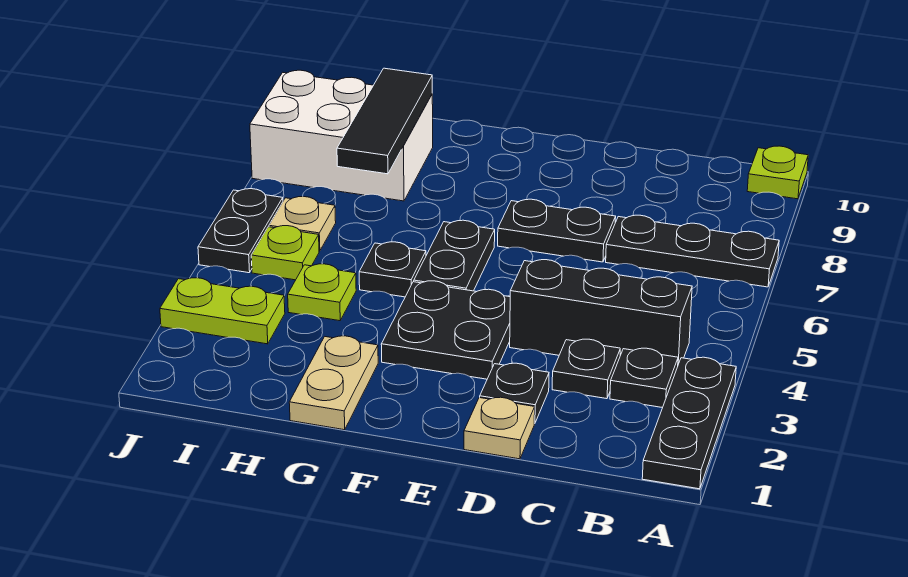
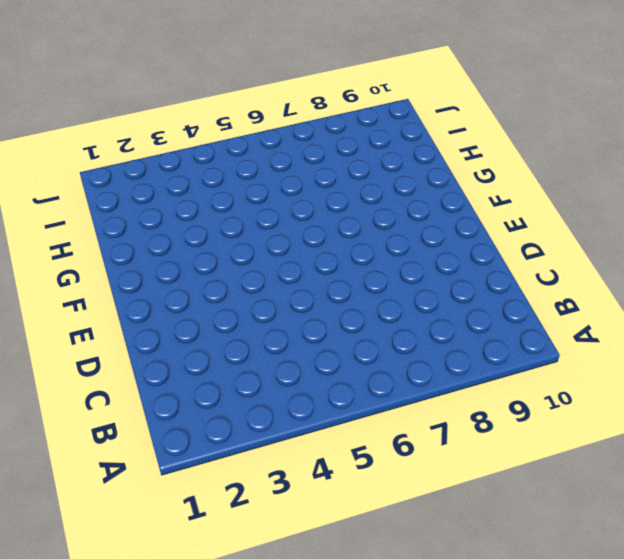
none -> black 1x3 plate [642,357,736,489]
none -> black 1x3 plate [606,215,779,287]
none -> lime 1x1 plate [747,146,808,199]

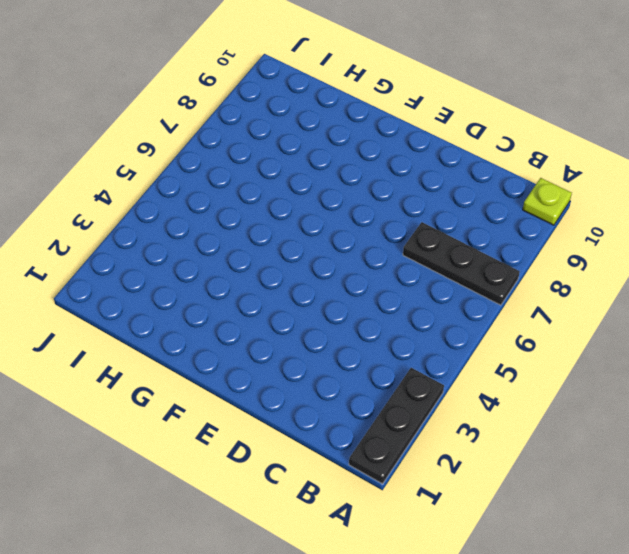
none -> black 1x1 plate [610,348,678,408]
none -> black 1x3 brick [510,260,692,364]
none -> black 1x1 plate [552,339,620,399]

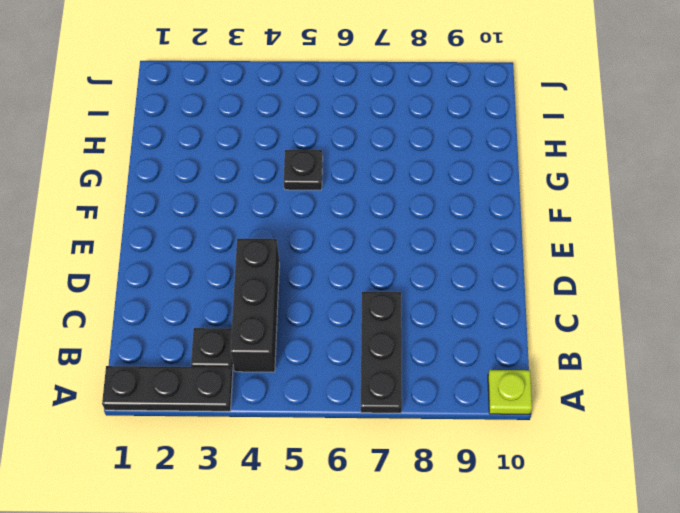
none -> black 1x1 plate [552,339,620,399]
none -> tan 1x1 plate [464,397,535,459]
none -> black 1x1 plate [480,363,549,424]

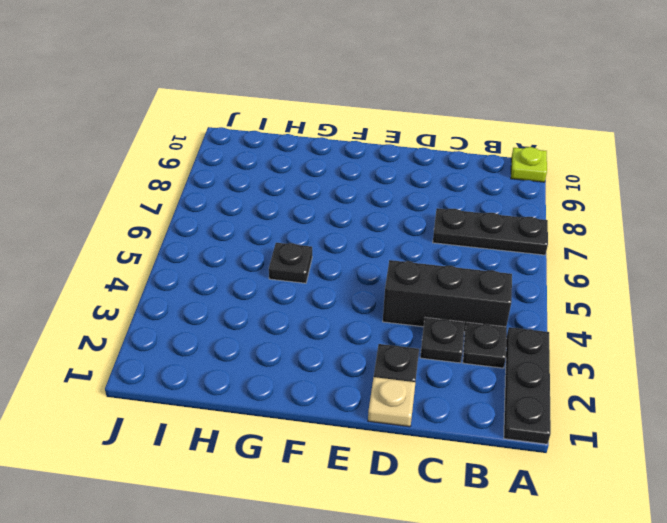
none -> black 1x2 plate [498,199,616,262]
none -> black 2x2 plate [381,281,510,379]
none -> black 1x2 plate [414,220,495,291]

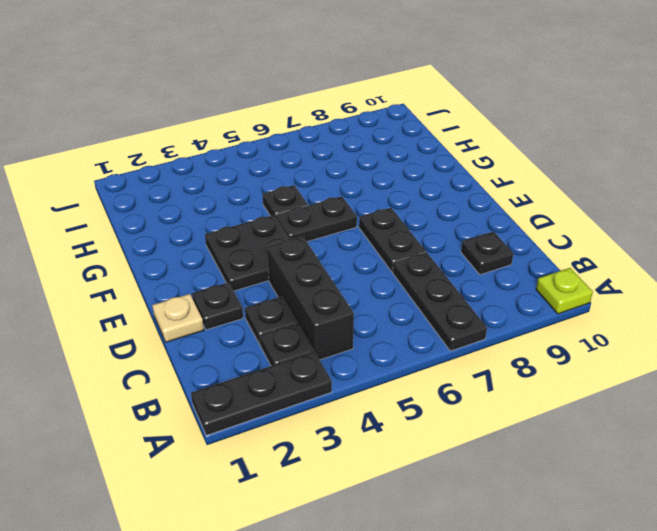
black 1x1 plate [461,232,513,275] -> none
none -> tan 1x2 plate [289,336,378,430]
none -> lime 1x1 plate [288,264,356,321]
none -> white 2x3 brick [250,70,433,201]

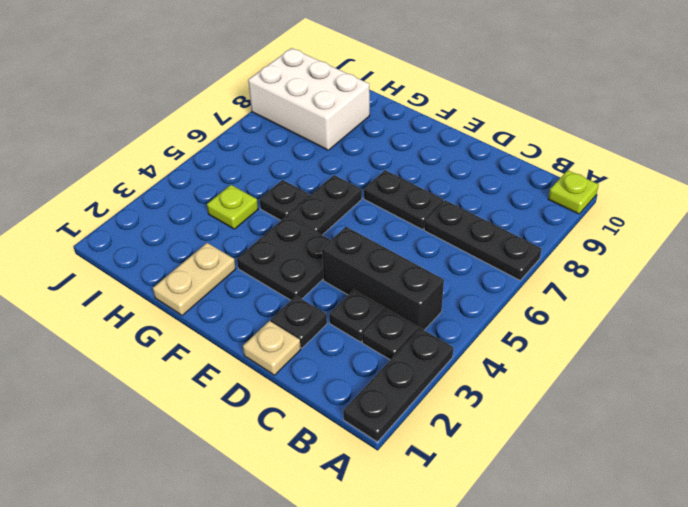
none -> lime 1x2 plate [160,278,285,344]
none -> lime 1x1 plate [251,226,319,280]
none -> tan 1x1 plate [269,197,336,251]

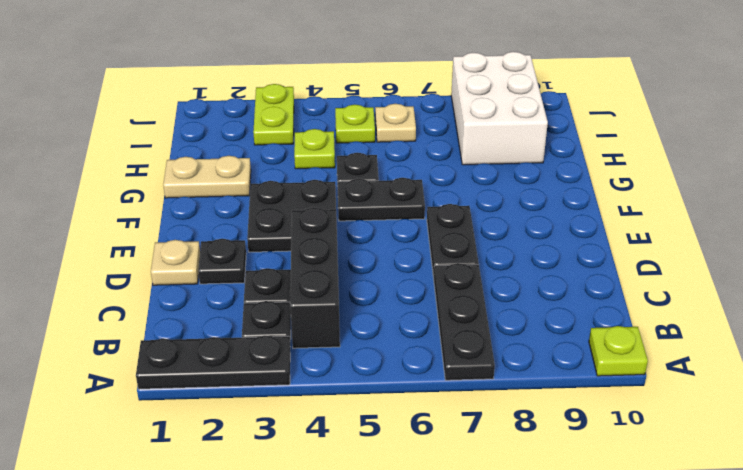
none -> black 1x2 plate [198,189,283,273]
none -> black 1x3 tile [337,68,432,174]

